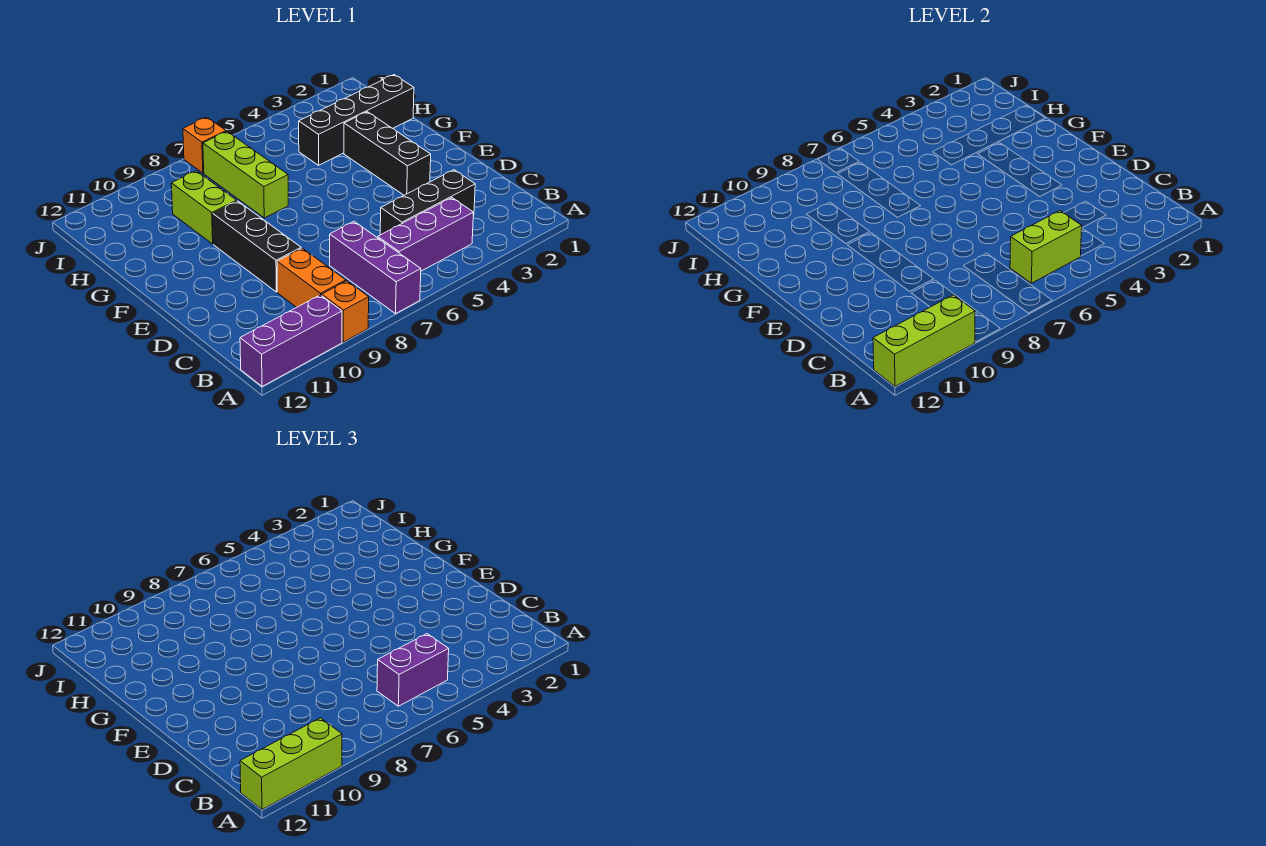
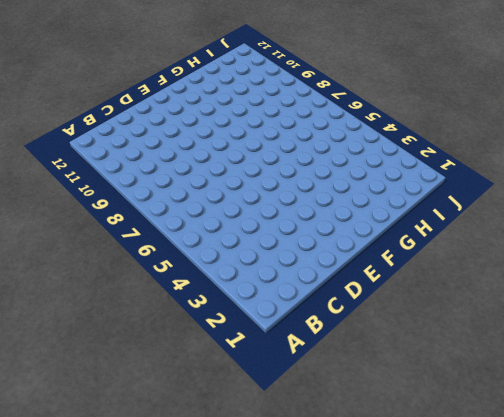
none -> purple 1x3 brick [330,222,421,314]
none -> orange 1x1 brick [322,281,369,342]
none -> purple 1x3 brick [240,295,342,387]

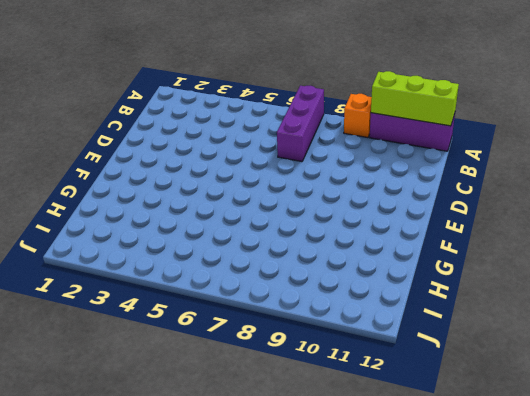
none -> purple 1x3 brick [378,198,474,271]
none -> orange 1x2 brick [277,248,346,307]
none -> black 1x3 brick [380,170,475,235]

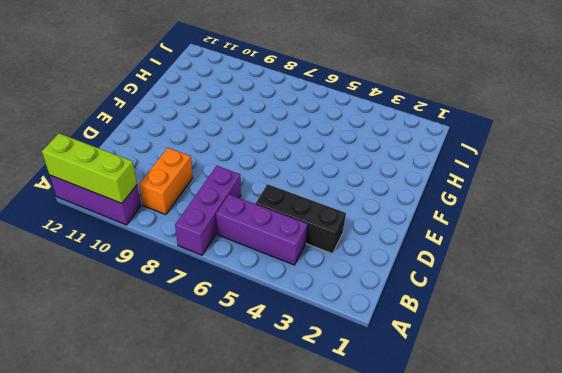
none -> orange 1x1 brick [322,281,369,342]
none -> black 1x3 brick [213,201,301,292]
none -> black 1x3 brick [344,112,431,195]

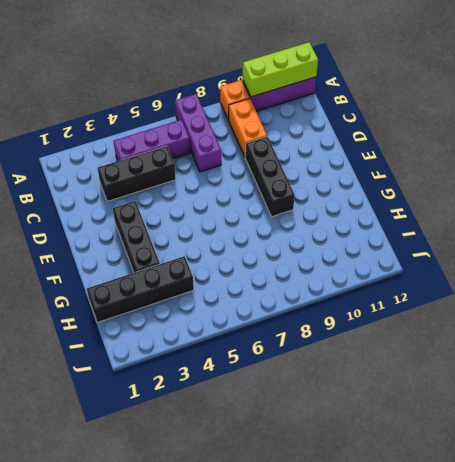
none -> lime 1x3 brick [203,132,288,218]
none -> lime 1x2 brick [171,171,237,244]
none -> orange 1x1 brick [183,117,226,173]

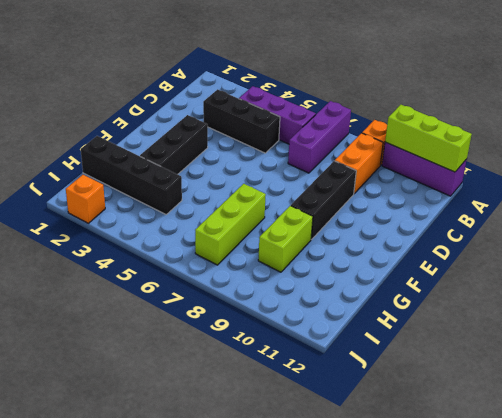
orange 1x1 brick [66,175,105,223] -> orange 1x1 brick moved to [183,117,226,173]
none -> lime 1x2 brick [1010,211,1082,283]
none -> lime 1x3 brick [240,718,342,810]
none -> purple 1x2 brick [377,634,449,706]

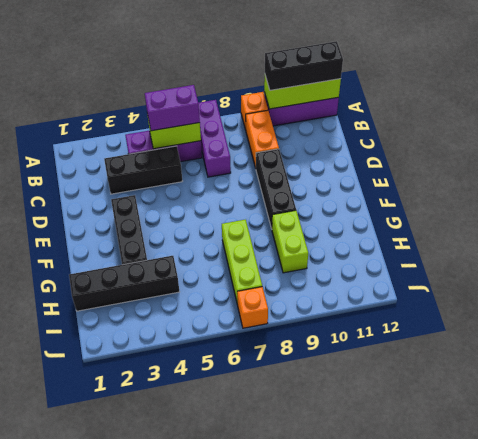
black 1x3 brick [265,41,343,90] -> lime 1x3 brick [240,718,342,810]

